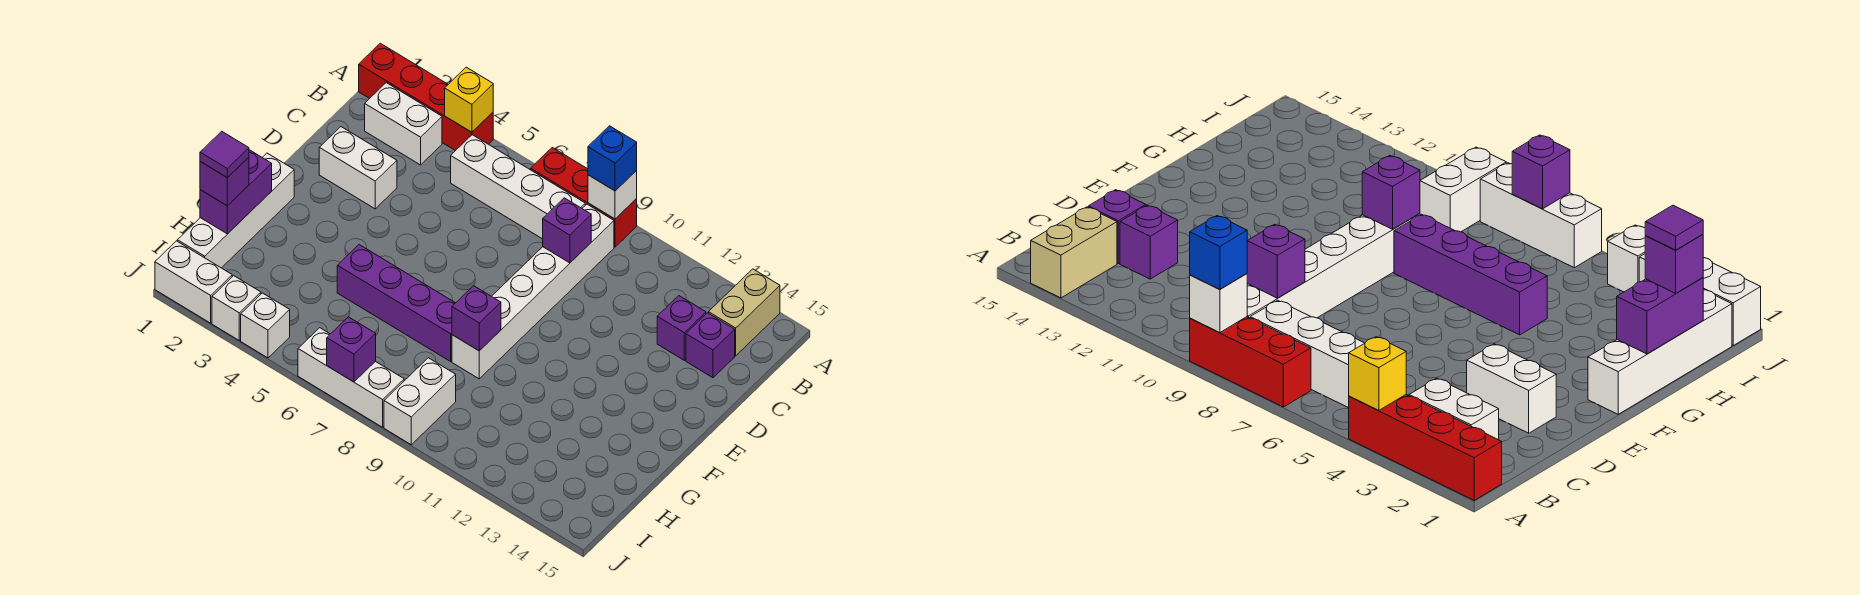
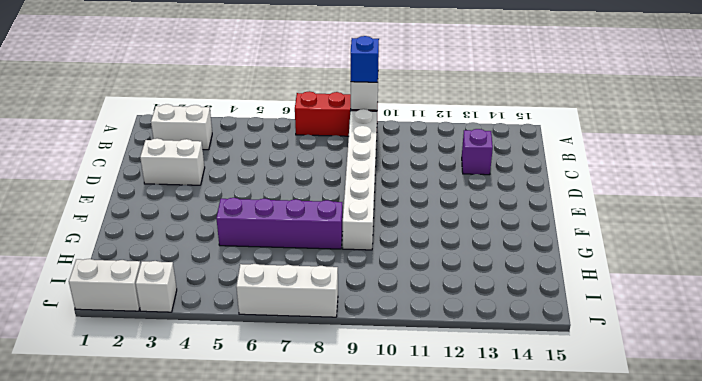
none -> red 1x4 brick [359,43,493,151]
none -> tan 1x2 brick [709,269,780,356]
none -> white 1x4 brick [451,135,585,239]

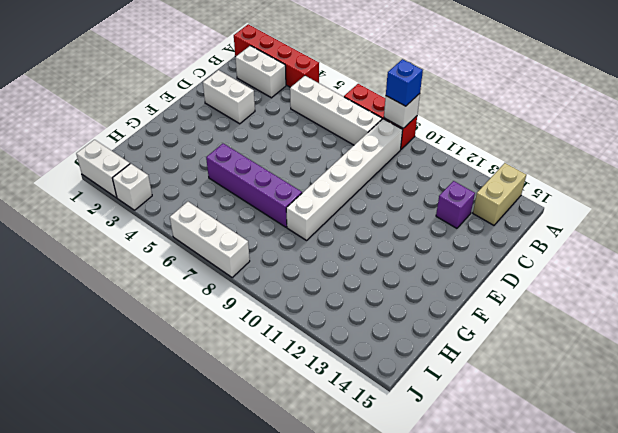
none -> purple 1x1 brick [686,313,735,378]
none -> white 1x4 brick [177,153,294,268]
none -> white 1x2 brick [384,358,456,445]

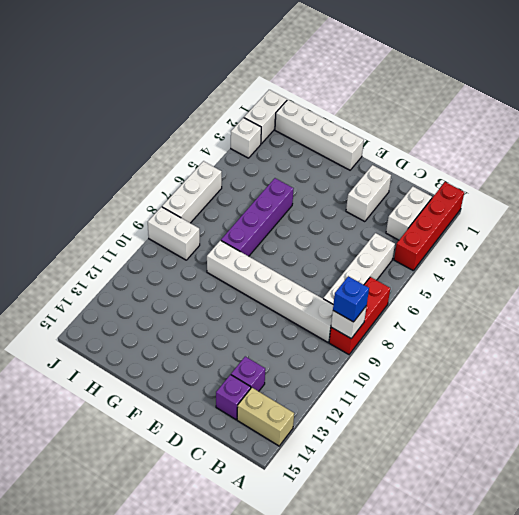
none -> white 1x1 brick [241,293,290,358]
none -> yellow 1x1 brick [445,67,493,132]
none -> purple 1x1 brick [543,198,591,263]

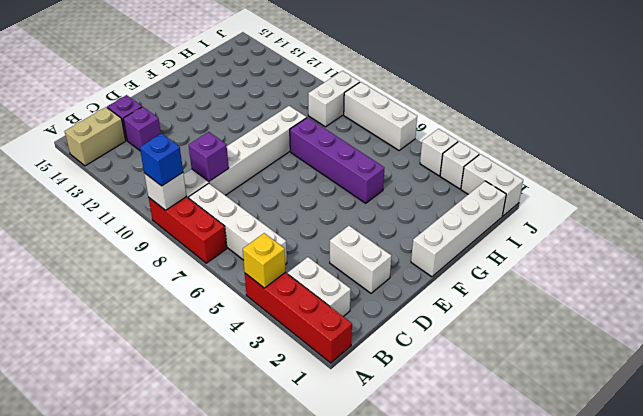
none -> purple 1x2 brick [200,150,272,234]
none -> purple 1x1 brick [452,286,501,351]
none -> purple 1x1 brick [327,317,376,382]

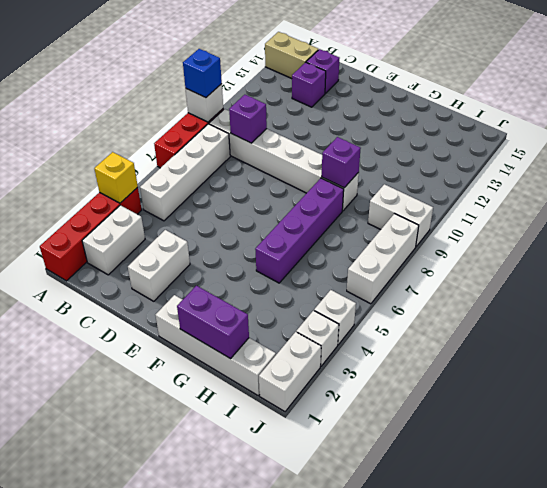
none -> purple 1x1 brick [327,317,376,382]
none -> purple 1x1 brick [200,157,249,206]
none -> purple 1x1 tile [200,131,249,178]

